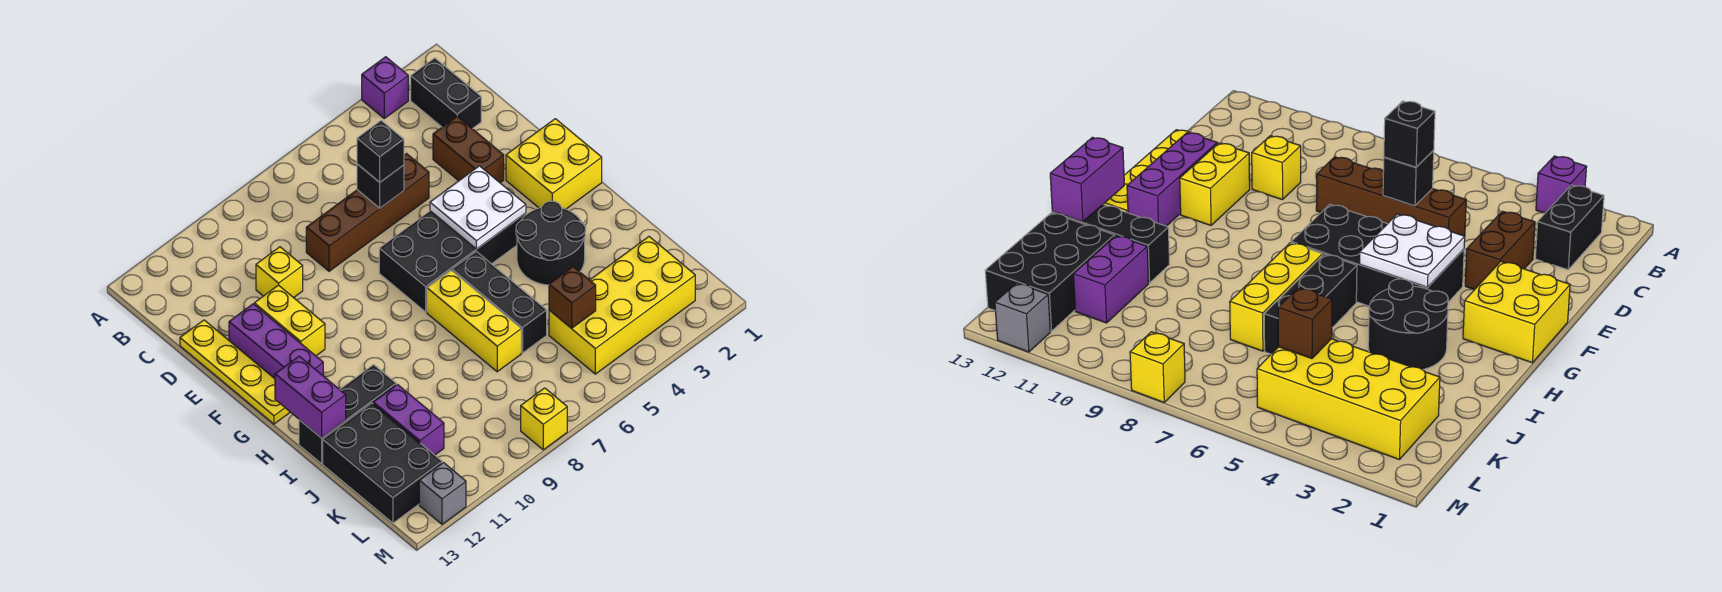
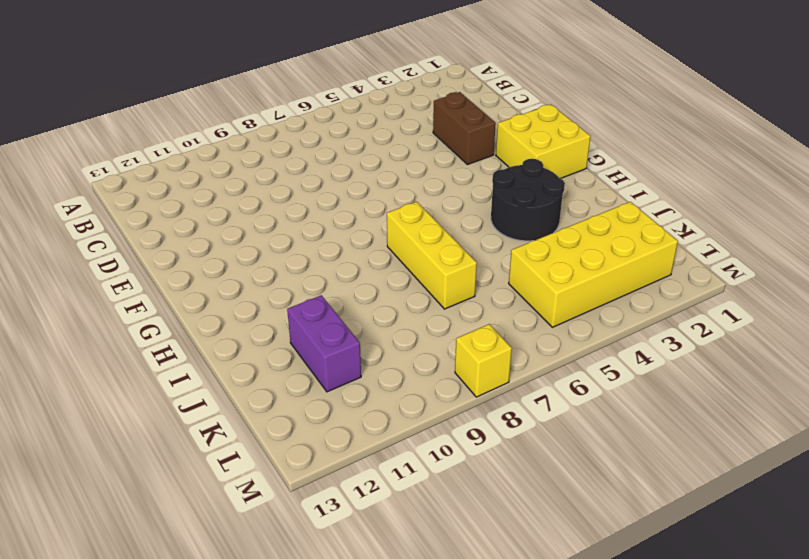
none -> purple 1x1 brick [362,57,408,118]
none -> black 1x2 brick [411,58,481,129]
none -> brown 1x4 brick [306,154,429,271]

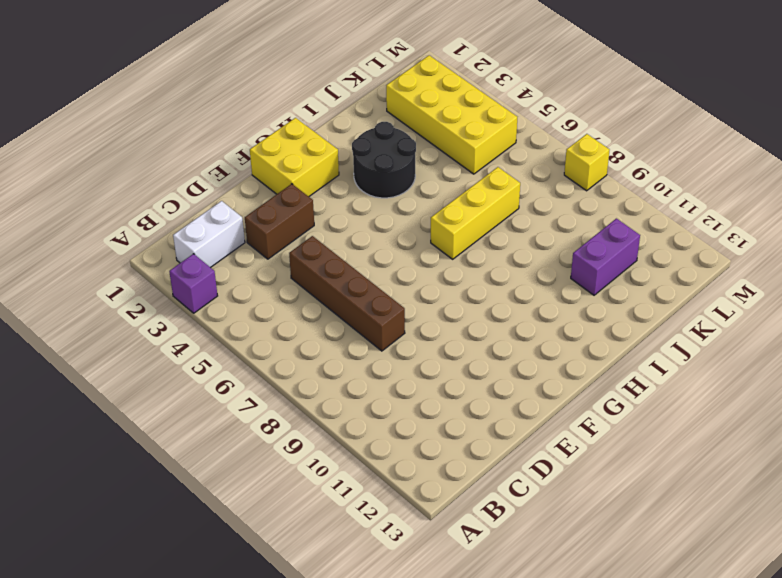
white 1x2 brick [173,201,245,268] -> black 1x2 brick [411,58,481,129]
none -> yellow 1x1 brick [256,247,303,298]
none -> yellow 1x4 plate [180,320,290,424]
none -> yellow 1x2 brick [254,285,325,356]

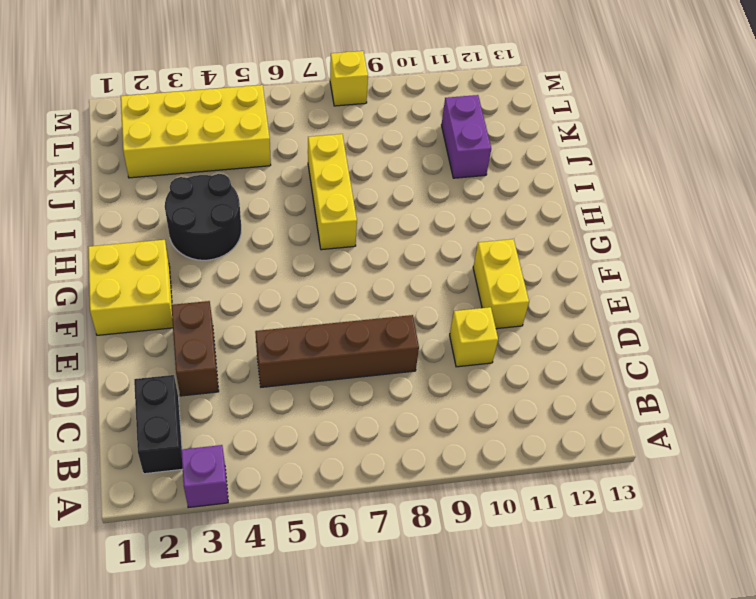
none -> yellow 1x4 plate [180,320,290,424]
none -> purple 1x3 brick [229,304,323,379]
none -> black 2x4 brick [379,211,526,312]

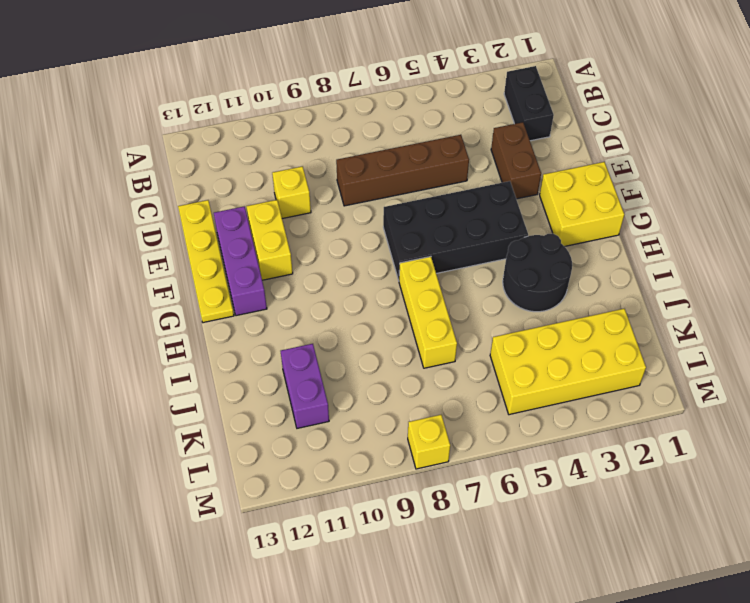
none -> purple 1x1 brick [362,57,408,118]
none -> black 1x3 brick [452,252,547,353]
none -> black 1x3 brick [299,365,396,464]

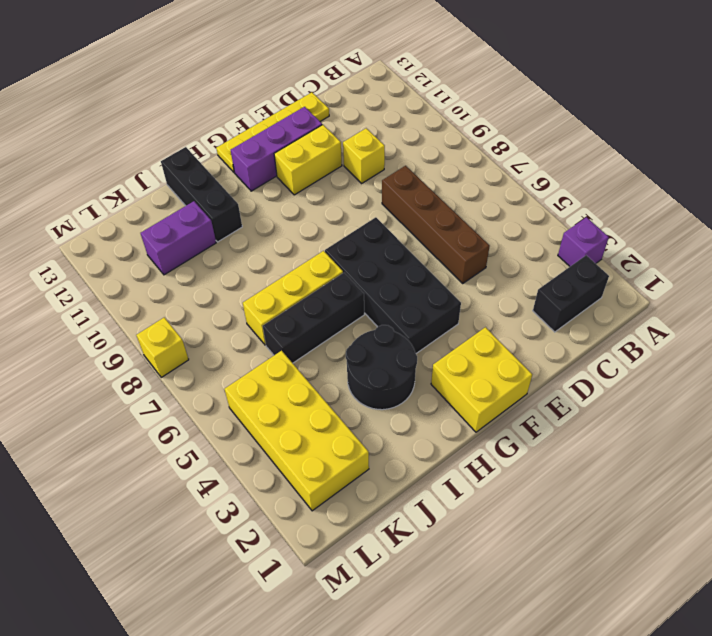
none -> brown 1x2 brick [433,116,504,183]
none -> black 2x3 brick [323,403,442,523]
none -> grey 1x1 brick [419,463,466,524]

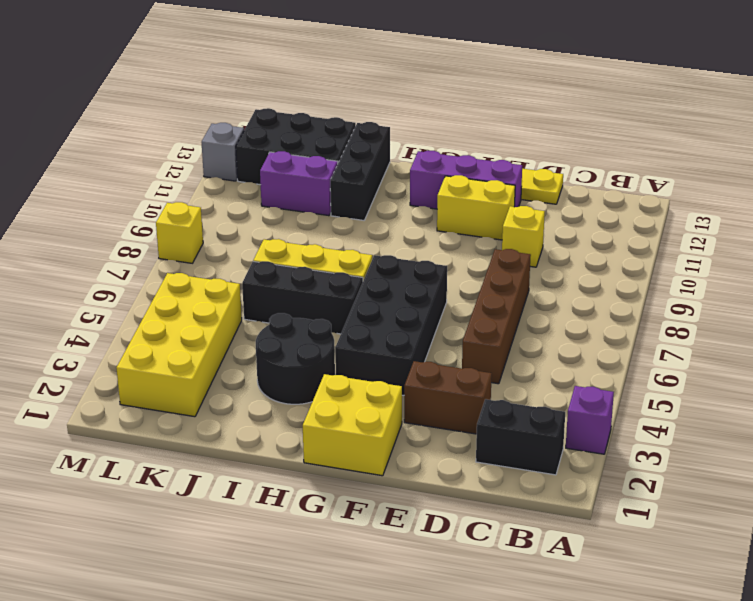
none -> black 1x1 brick [357,164,404,208]
none -> white 2x2 plate [430,166,526,249]
none -> purple 1x2 brick [275,356,346,438]

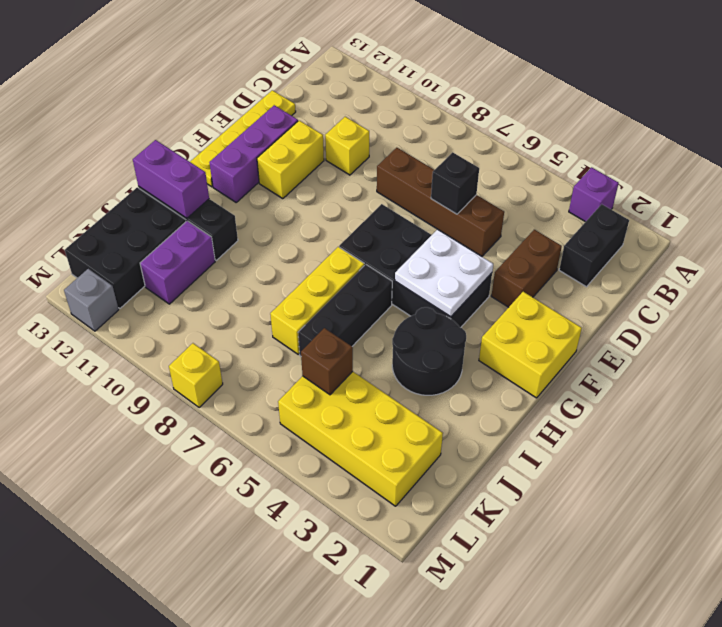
purple 1x2 brick [133,140,209,218] -> purple 1x2 brick turned to [275,356,346,438]
none -> black 1x1 brick [357,121,404,182]

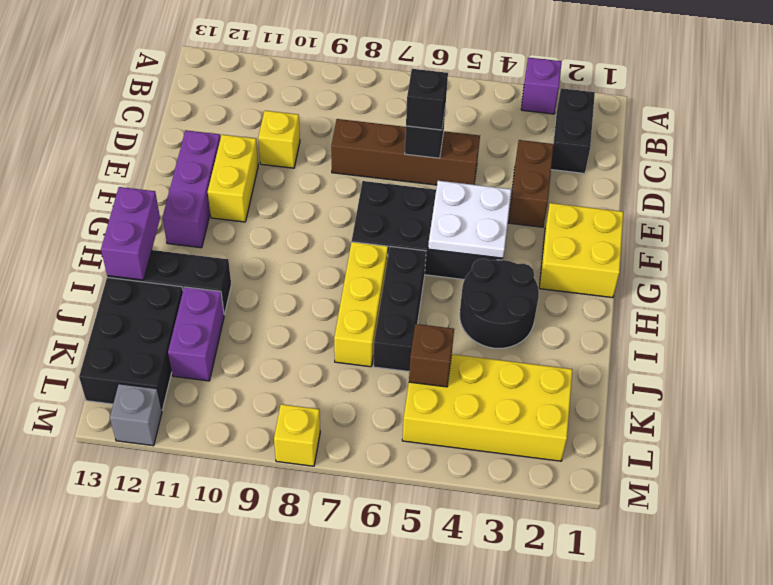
none -> yellow 1x4 plate [180,320,290,424]

